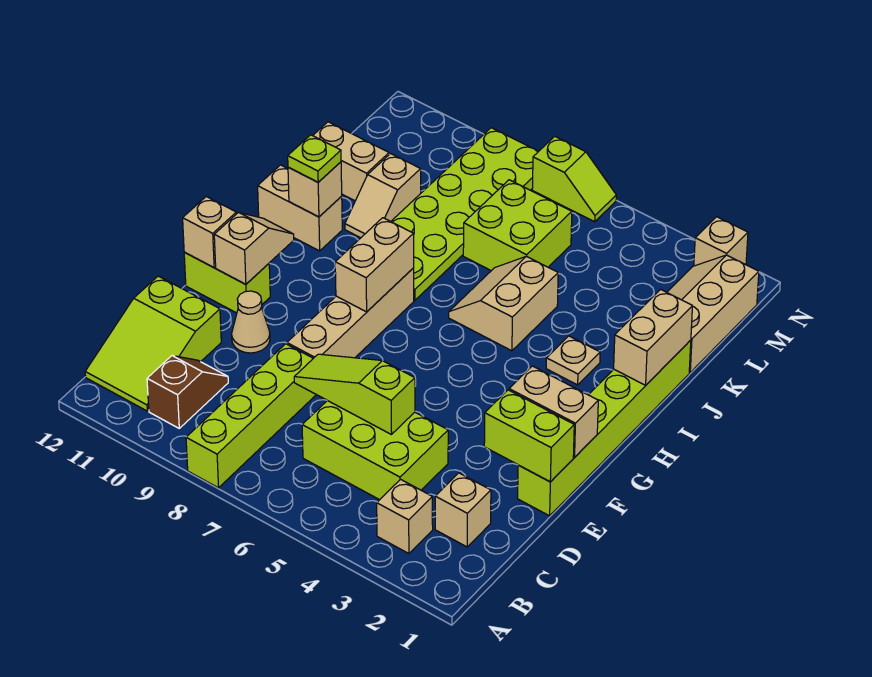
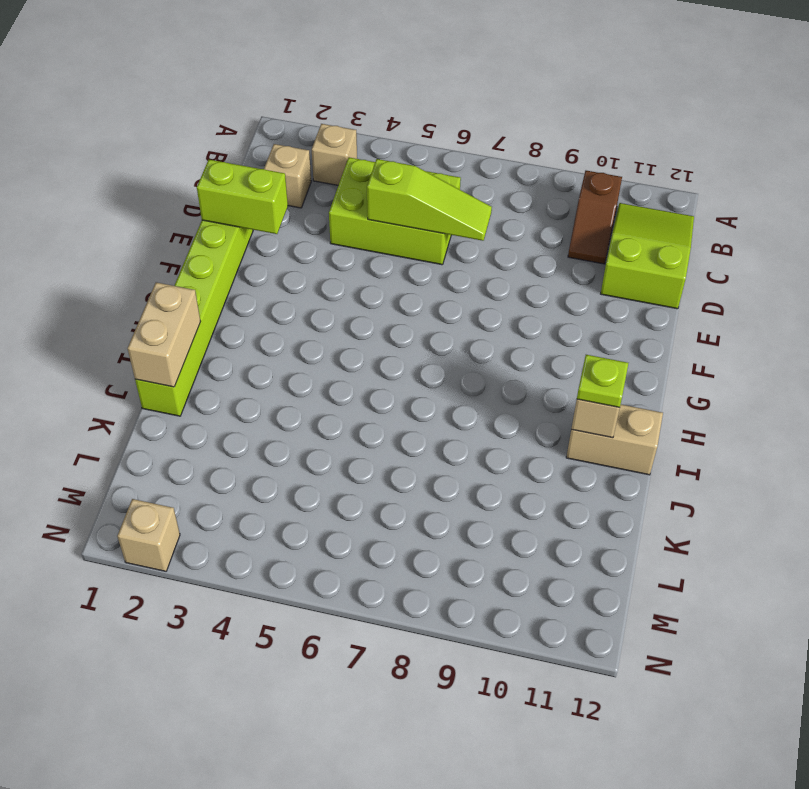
none -> lime 1x4 brick [186,344,316,488]
none -> tan 1x4 brick [287,268,414,358]
none -> tan 1x1 cone [232,291,270,353]

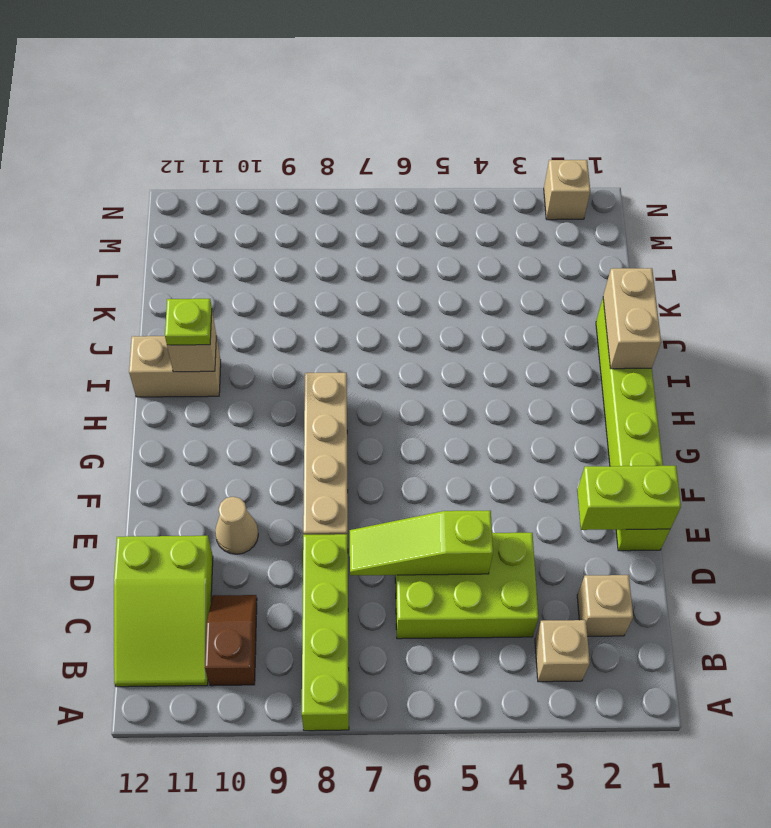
none -> lime 1x2 brick [184,252,270,313]
none -> tan 1x1 plate [546,336,600,385]
none -> tan 2x2 slope [449,256,558,351]

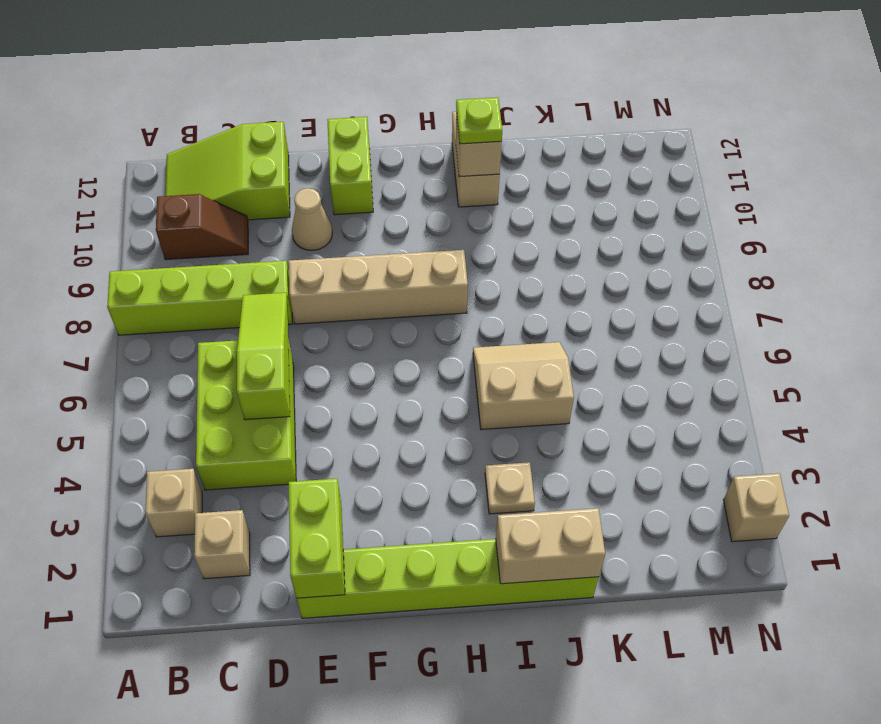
none -> lime 2x6 plate [391,128,539,300]
none -> tan 1x2 slope [345,154,421,238]
none -> tan 2x3 slope [667,255,759,372]

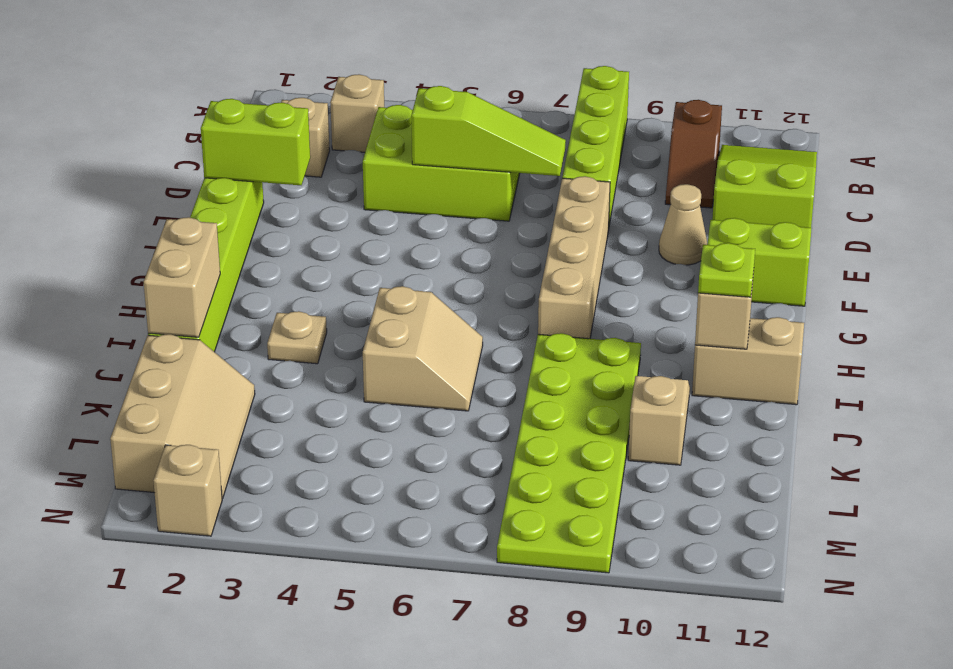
none -> lime 2x2 brick [463,180,572,271]
none -> tan 1x2 brick [313,122,389,201]
none -> lime 1x2 slope [532,136,616,222]

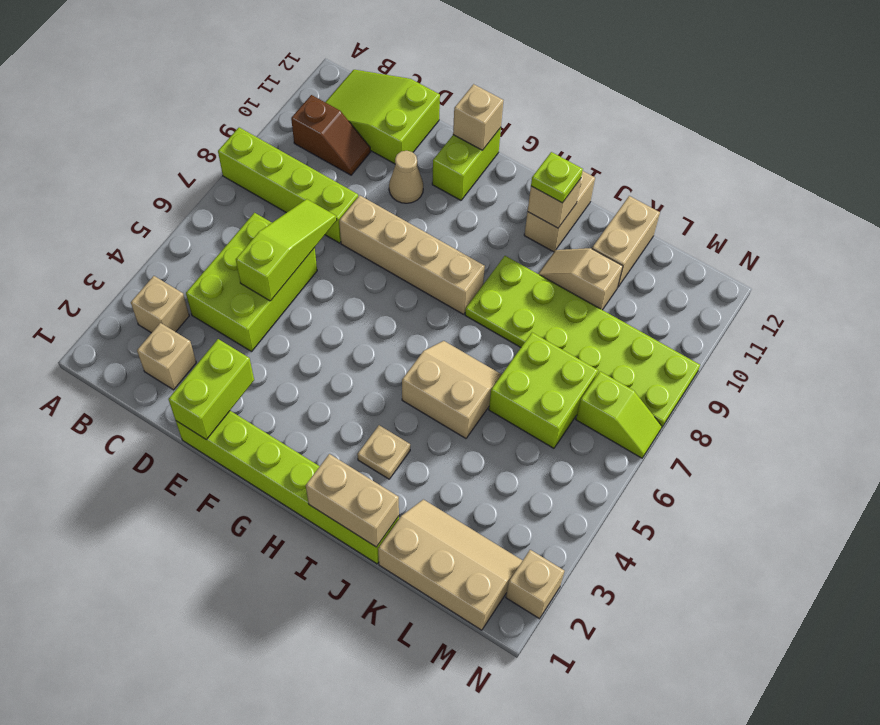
lime 1x2 slope [576,371,662,458] -> lime 1x2 slope turned to [532,136,616,222]
none -> tan 1x2 brick [509,366,598,457]
none -> tan 1x2 slope [214,212,294,284]
none -> tan 1x2 brick [335,218,414,312]

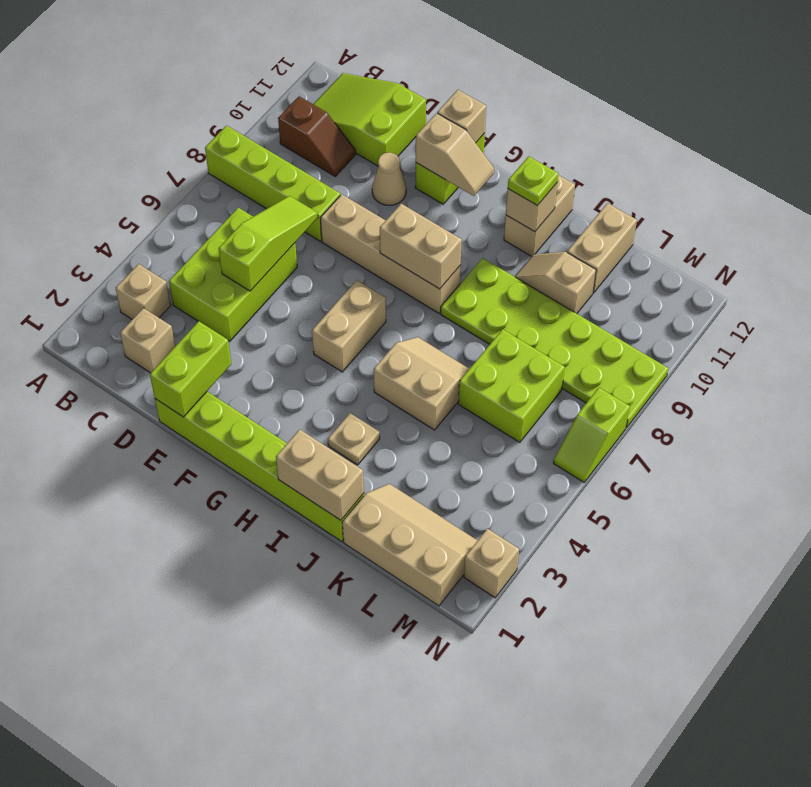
tan 1x2 brick [312,280,386,372] -> tan 1x2 brick moved to [509,366,598,457]

